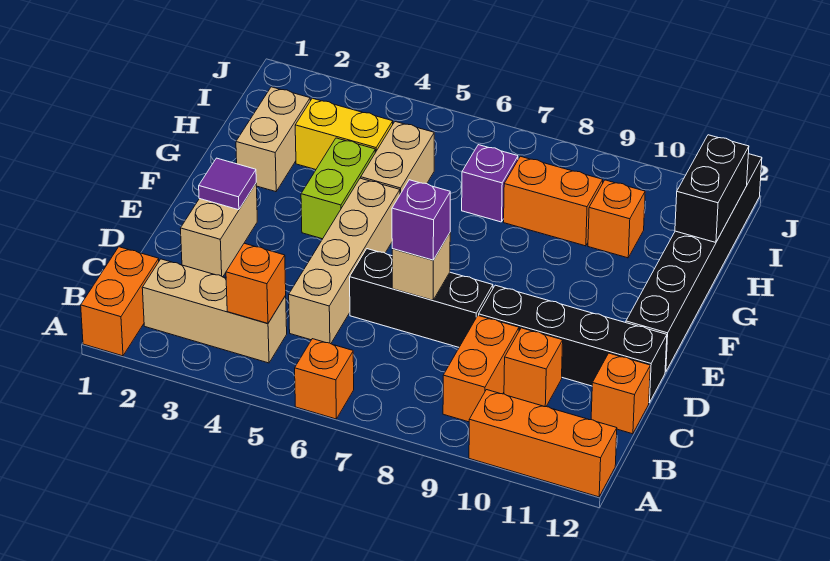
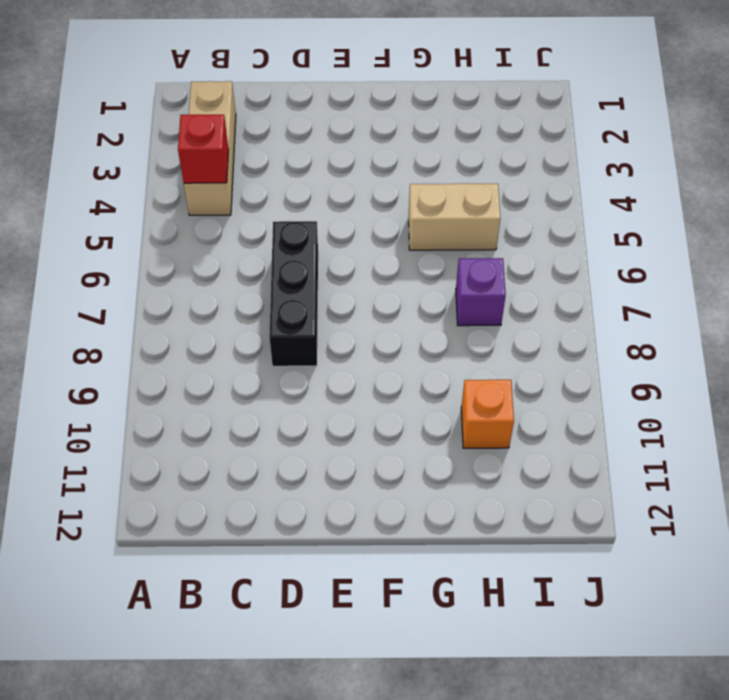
red 1x1 brick [178,115,229,183] -> orange 1x1 brick [226,243,286,323]
none -> orange 1x2 brick [81,247,159,356]
none -> orange 1x1 brick [295,339,354,419]
none -> orange 1x3 brick [469,390,617,497]

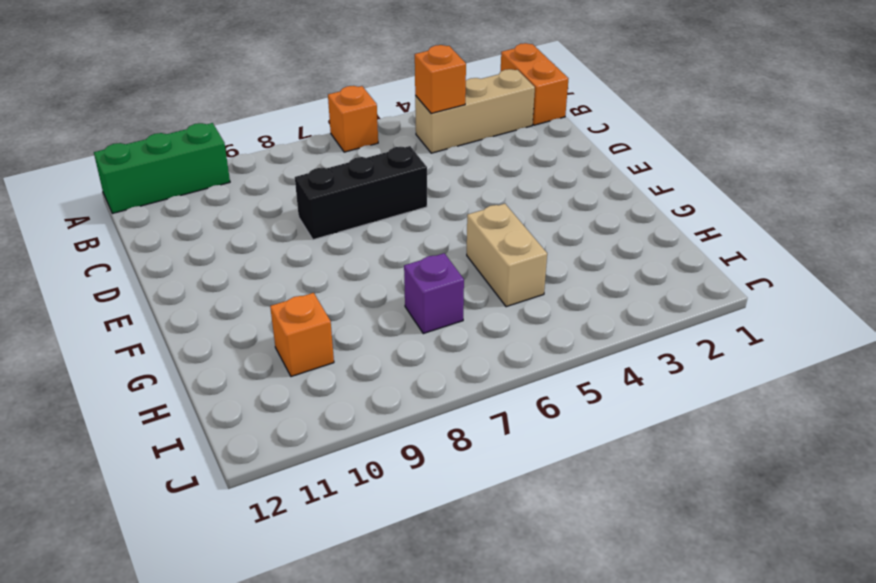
green 1x3 brick [94,123,230,214] -> orange 1x3 brick [469,390,617,497]
none -> orange 1x2 brick [443,315,519,422]
none -> tan 1x4 brick [289,178,400,344]
none -> orange 1x1 brick [504,328,563,407]

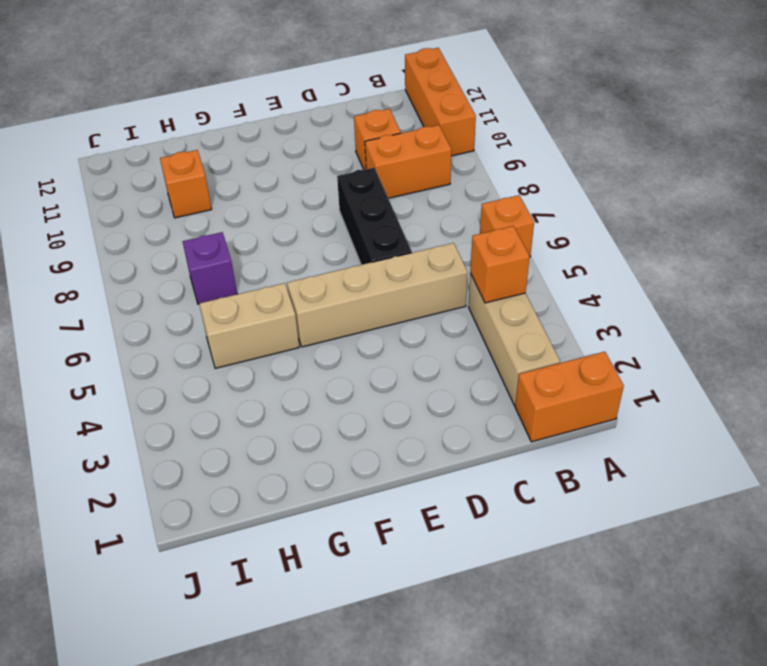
none -> orange 1x1 brick [591,353,650,434]
none -> tan 1x2 brick [180,184,257,277]
none -> black 1x4 brick [479,285,667,403]

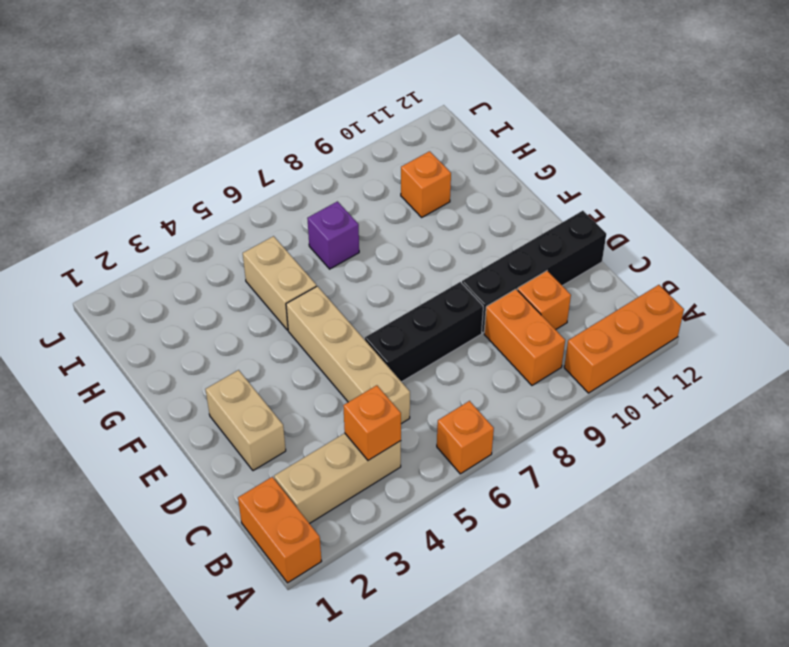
none -> orange 1x1 brick [591,353,650,434]
none -> black 1x6 brick [626,154,762,372]
none -> lime 1x2 brick [301,138,375,239]

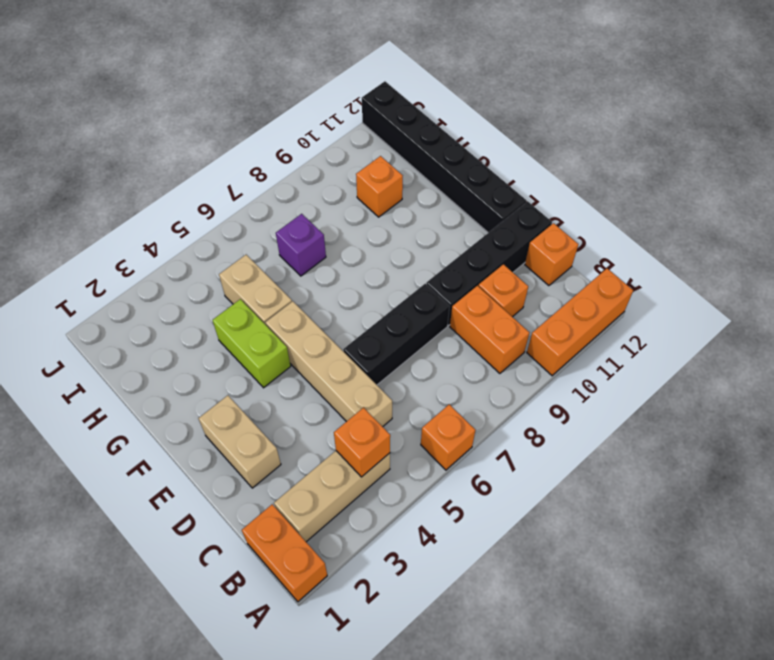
none -> tan 1x2 brick [236,87,310,192]
none -> yellow 1x2 brick [295,98,393,170]
none -> orange 1x2 brick [504,156,603,246]

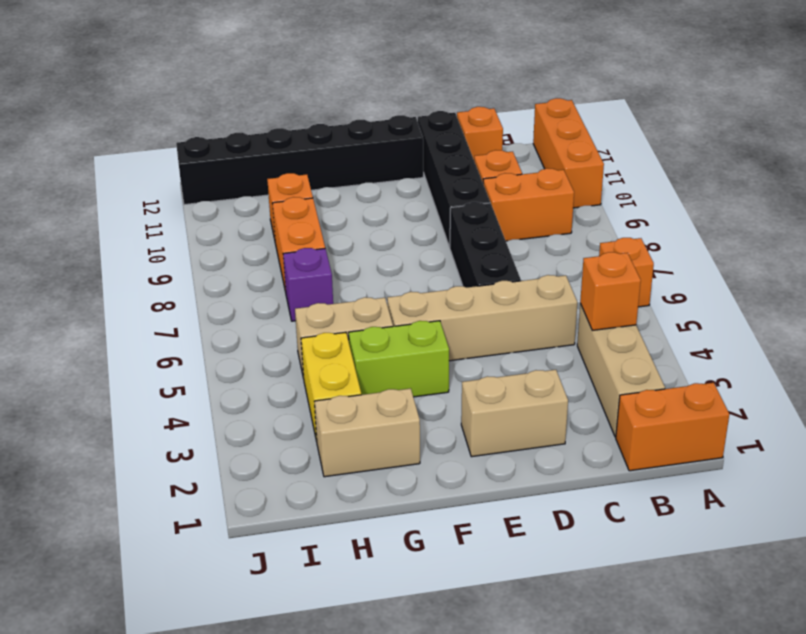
none -> tan 1x1 brick [392,233,450,300]
none -> purple 1x1 tile [199,158,256,210]
none -> black 1x2 brick [675,135,749,242]

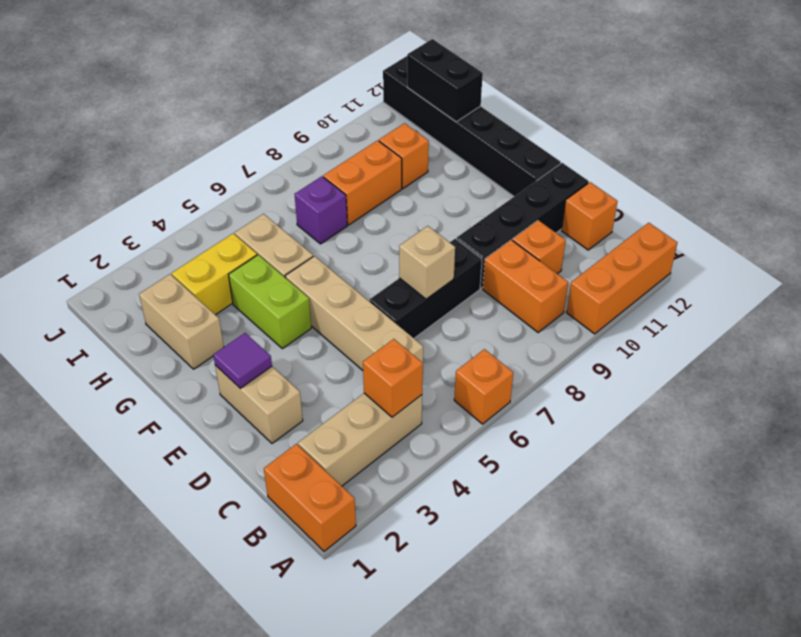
none -> purple 1x1 brick [392,180,450,260]

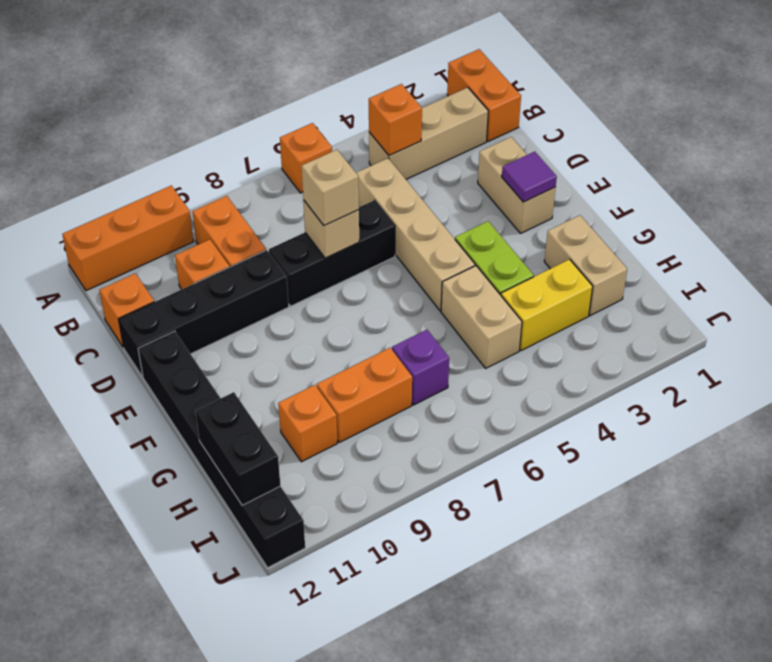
tan 1x1 brick [302,150,359,226] -> purple 1x1 brick [392,180,450,260]

